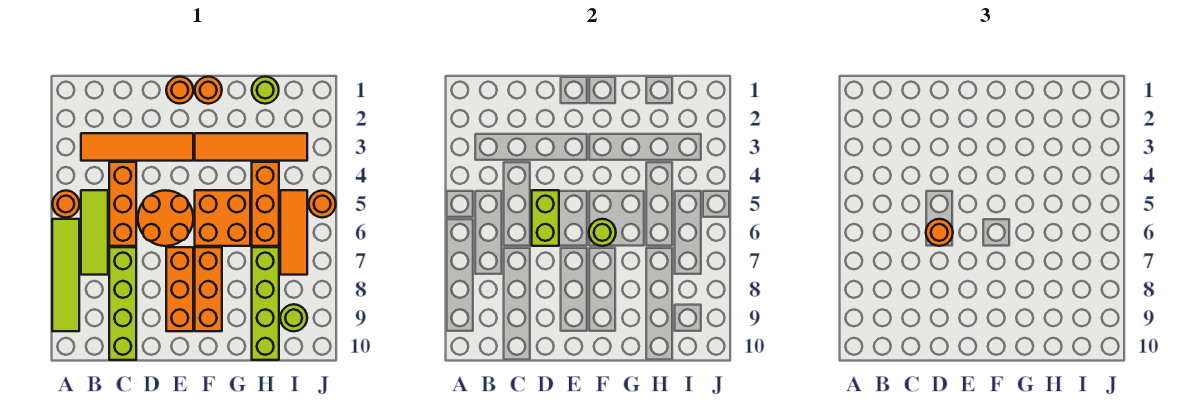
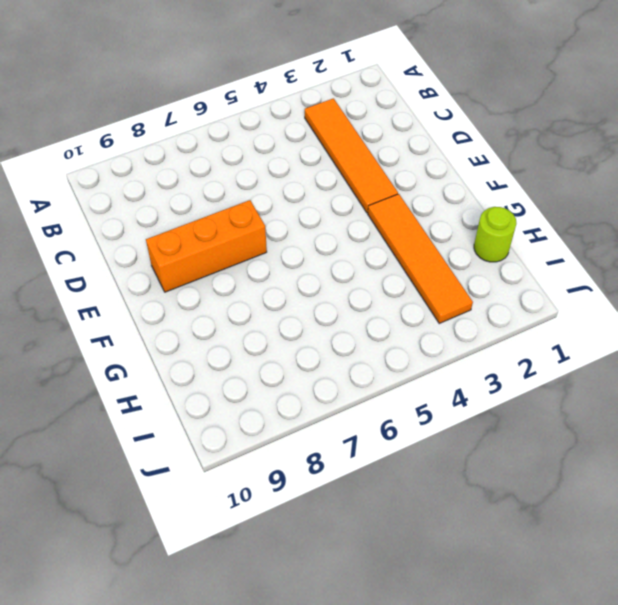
none -> orange 1x1 round brick [52,191,79,218]
none -> lime 1x4 tile [52,219,79,331]
none -> lime 1x3 tile [81,190,108,275]

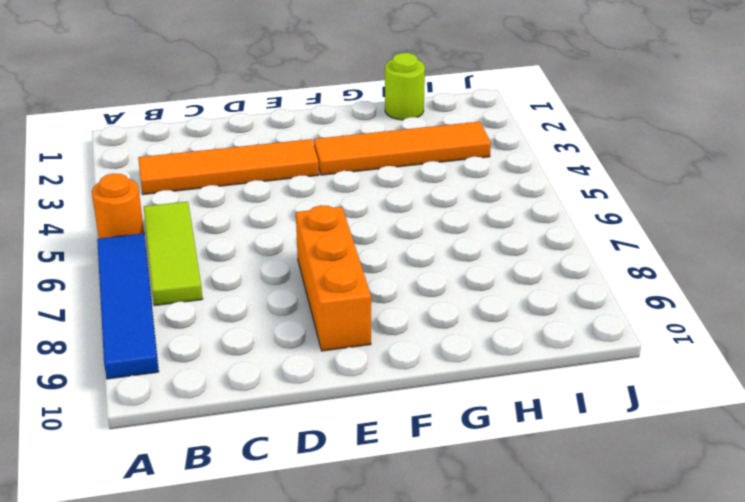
blue 1x4 tile [97,233,159,379] -> lime 1x4 tile [52,219,79,331]
none -> orange 1x3 brick [109,162,136,246]
none -> lime 1x4 brick [109,247,136,360]
none -> orange 2x2 round brick [138,190,193,246]

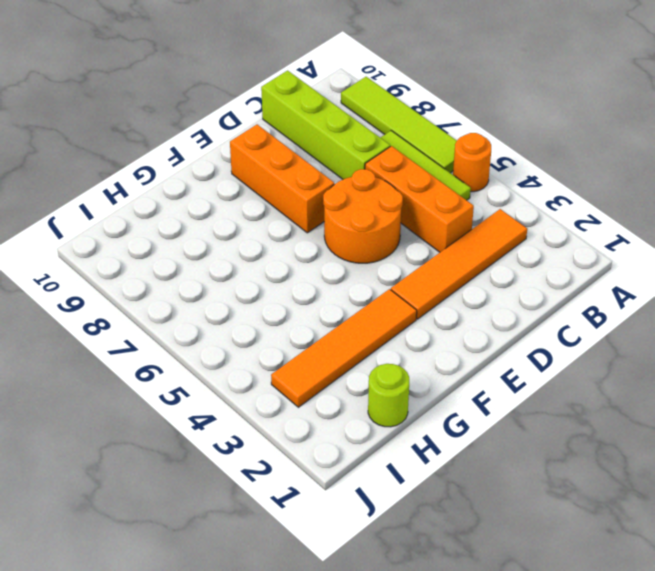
none -> orange 1x1 round brick [166,77,193,104]
none -> orange 1x1 round brick [195,77,222,104]
none -> orange 2x2 brick [195,190,250,246]

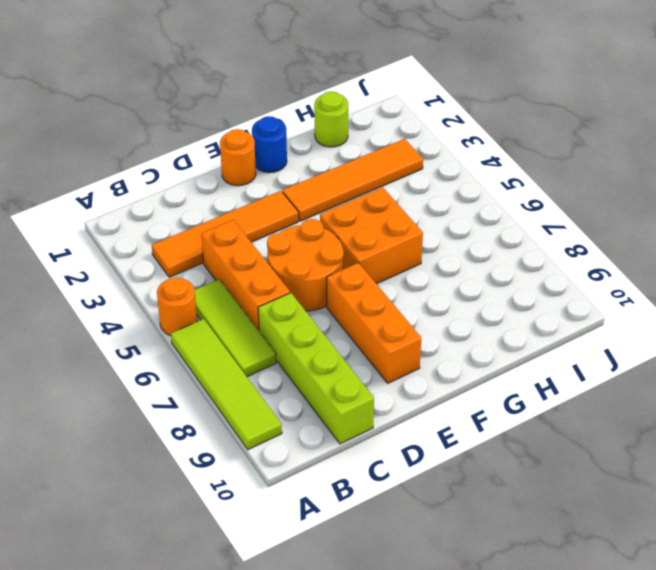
blue 1x1 round brick [252,116,287,173] -> orange 1x1 round brick [195,77,222,104]
none -> orange 1x3 brick [195,247,222,331]
none -> orange 1x3 brick [252,162,279,246]
none -> lime 1x4 brick [252,247,279,360]

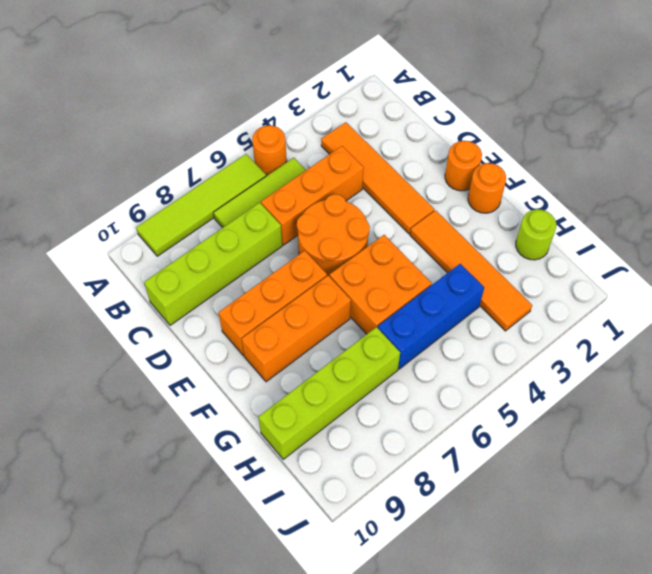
blue 1x3 brick [378,264,484,369] -> orange 1x3 brick [252,162,279,246]
none -> orange 1x3 tile [280,190,307,275]
none -> lime 1x1 round brick [280,304,307,331]
none -> orange 1x1 round brick [309,190,336,218]

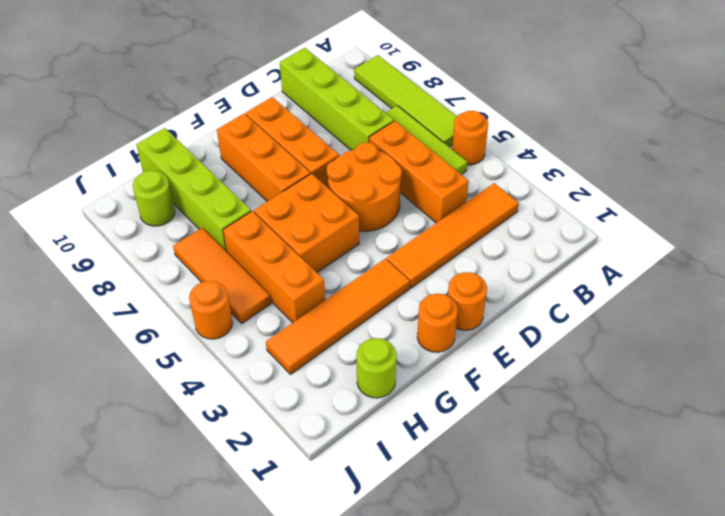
none -> lime 1x2 brick [532,190,559,246]
none -> lime 1x1 round brick [589,219,616,246]
none -> orange 1x1 round brick [926,219,953,246]

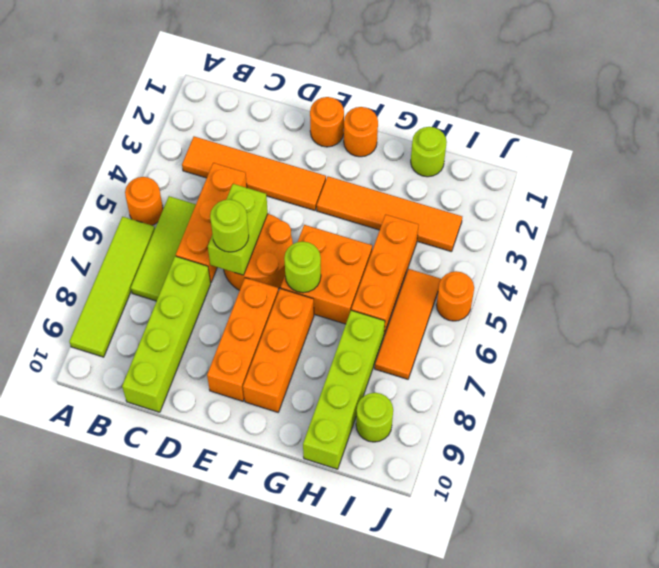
lime 1x1 round brick [210,200,249,252] -> orange 1x1 round brick [926,219,953,246]

